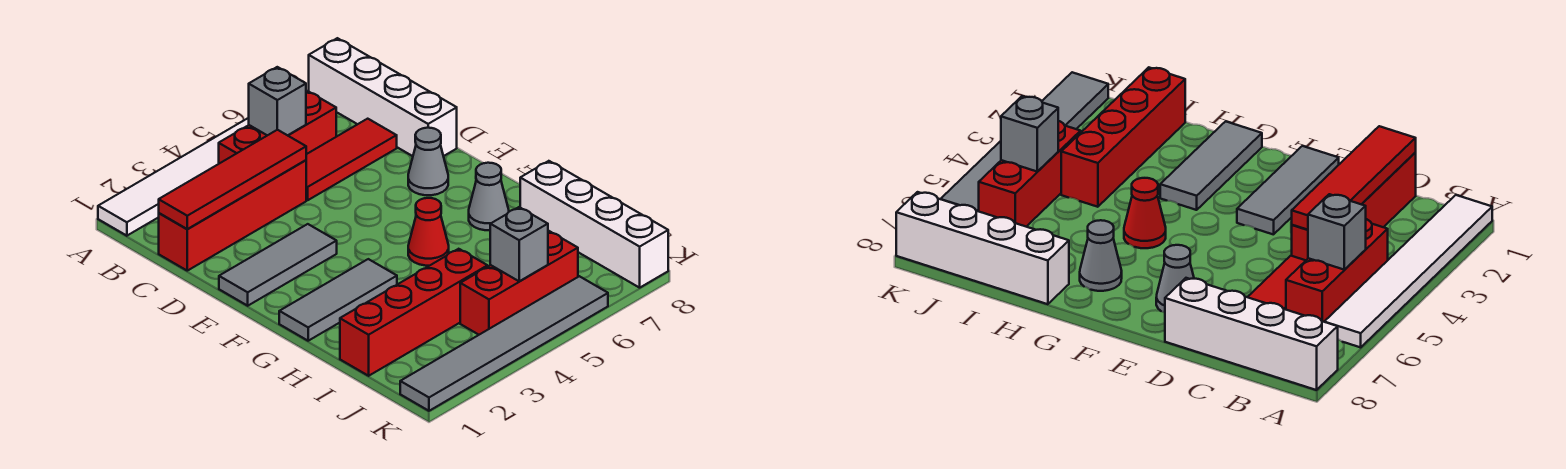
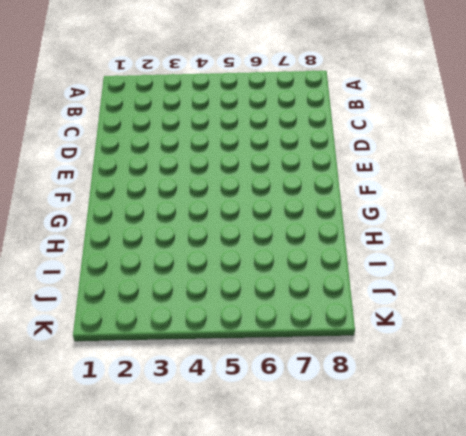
none -> white 1x6 tile [98,118,249,236]
none -> white 1x4 brick [309,38,457,156]
none -> red 1x3 brick [219,91,336,164]

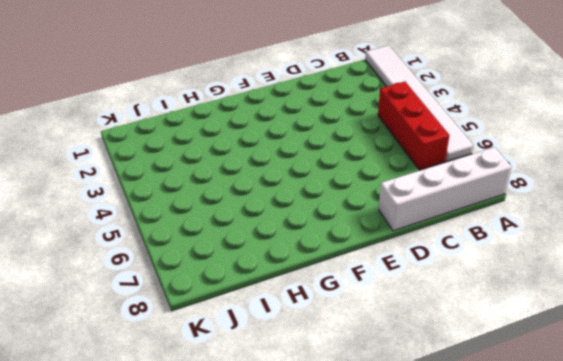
none -> red 1x4 brick [159,160,306,271]
none -> red 1x3 tile [306,119,397,200]
none -> grey 1x3 tile [219,224,337,306]

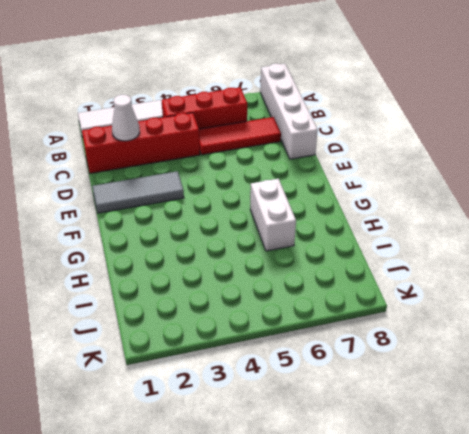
white 1x1 cone [112,95,140,141] -> red 1x4 tile [159,130,306,229]
white 1x2 brick [250,179,296,251] -> none
none -> grey 1x1 cone [408,128,448,195]
none -> grey 1x3 tile [279,259,397,341]
none -> red 1x1 cone [408,198,449,266]

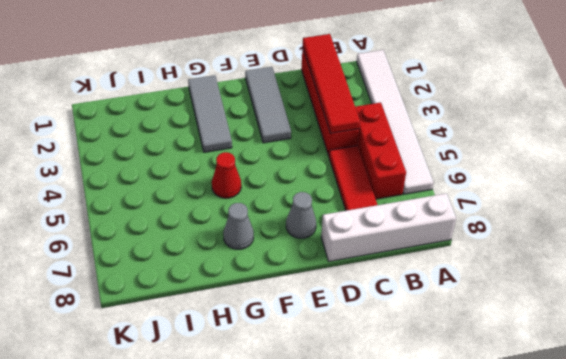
none -> white 1x4 brick [520,161,668,288]
none -> red 1x4 brick [340,249,488,376]
none -> red 1x3 brick [460,231,578,335]

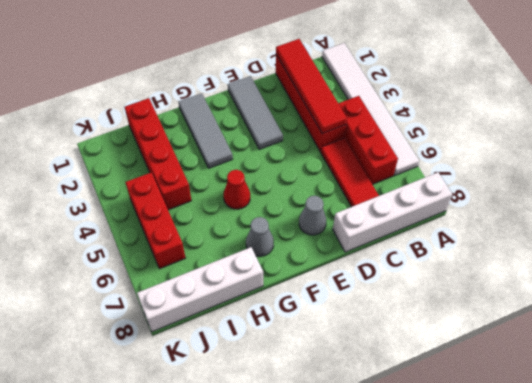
none -> grey 1x6 tile [400,276,608,411]
none -> grey 1x1 brick [249,67,306,135]
none -> grey 1x1 brick [490,207,548,281]

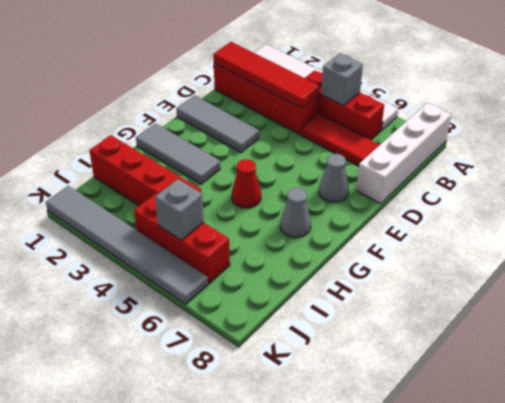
none -> white 1x4 brick [520,161,668,288]

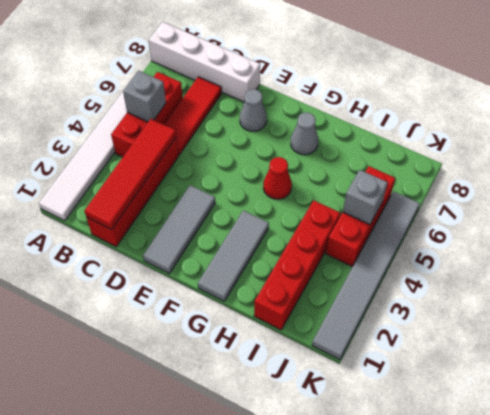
none -> white 1x4 brick [520,161,668,288]

